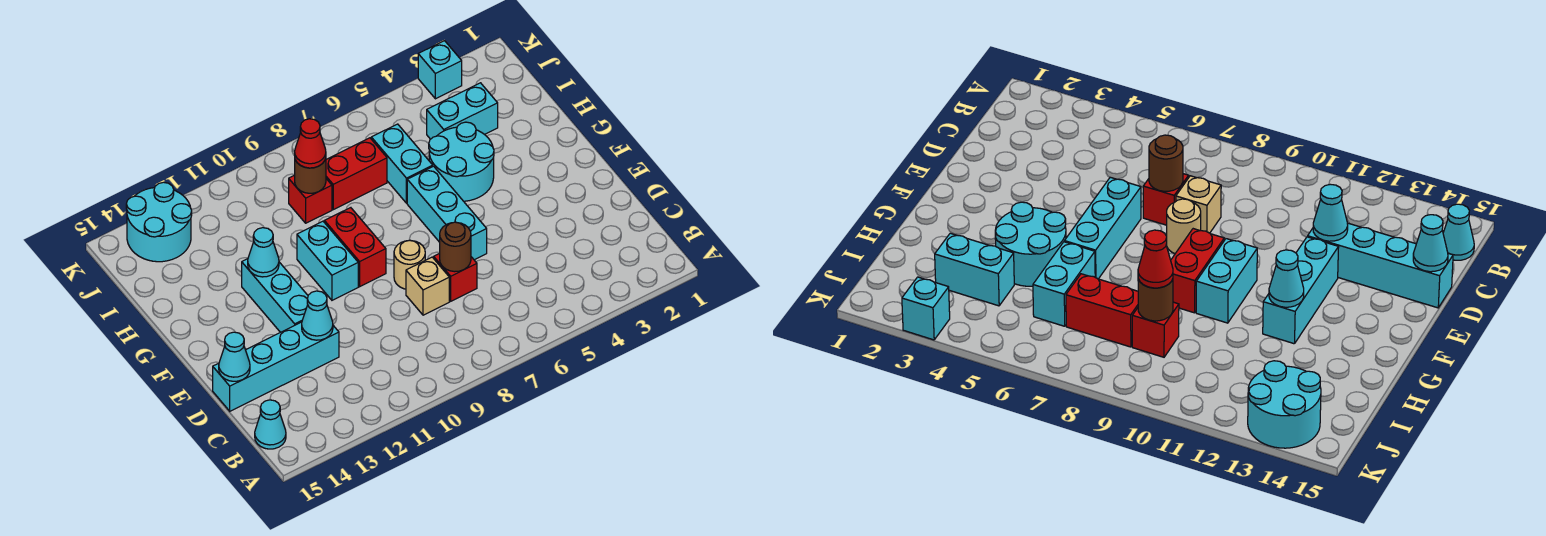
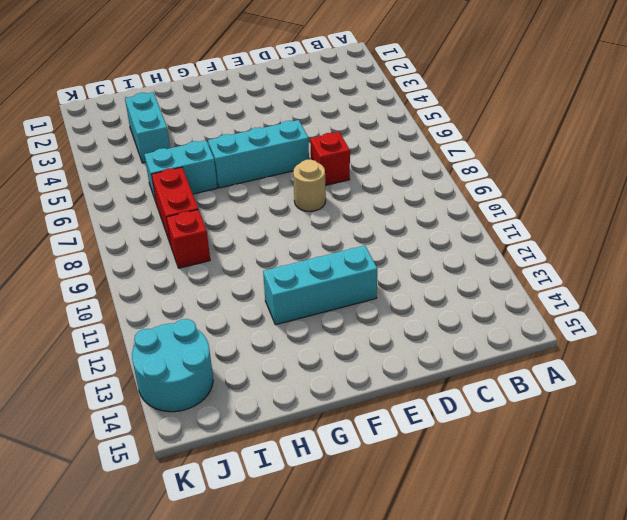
none -> cyan 1x1 cone [255,400,286,449]
none -> tan 1x1 brick [406,257,449,315]
none -> cyan 1x4 brick [213,322,339,411]

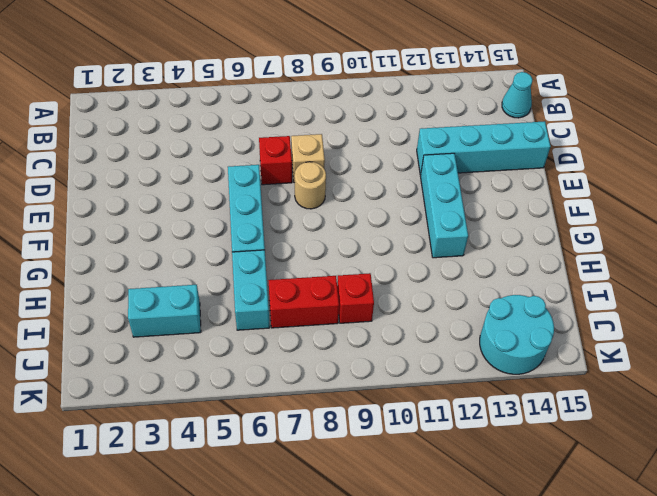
none -> red 1x2 brick [324,208,386,287]
none -> cyan 1x2 brick [297,221,358,300]
none -> cyan 2x2 round brick [429,122,494,201]

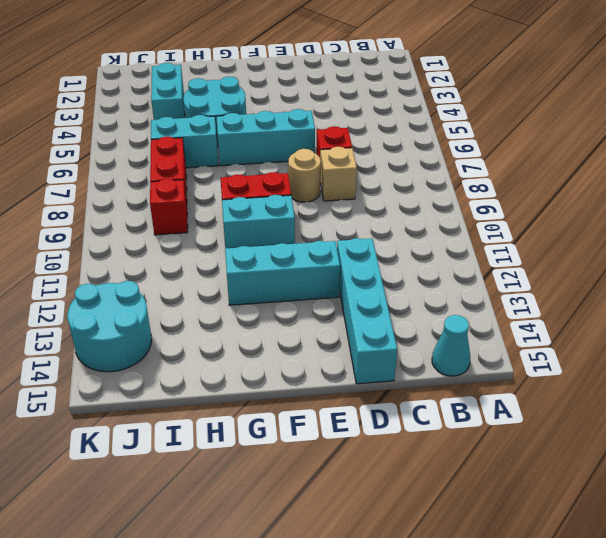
none -> cyan 1x1 brick [418,41,462,99]
none -> brown 1x1 round brick [440,222,471,272]
none -> cyan 1x1 cone [302,291,333,340]

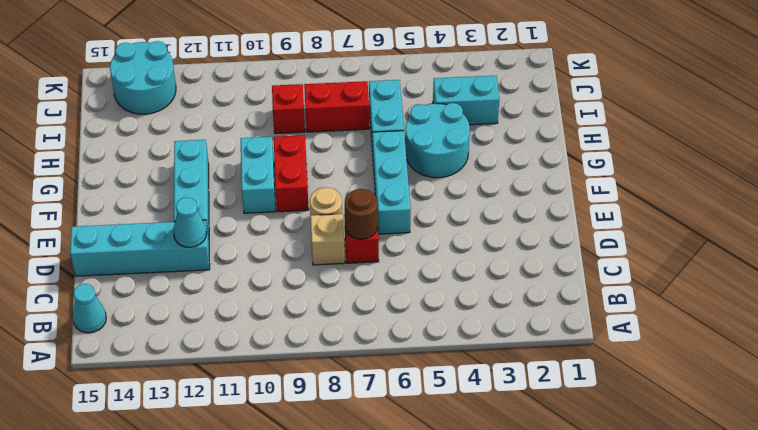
none -> cyan 1x1 brick [418,41,462,99]
none -> cyan 1x1 cone [219,332,250,381]
none -> cyan 1x1 cone [248,228,279,277]

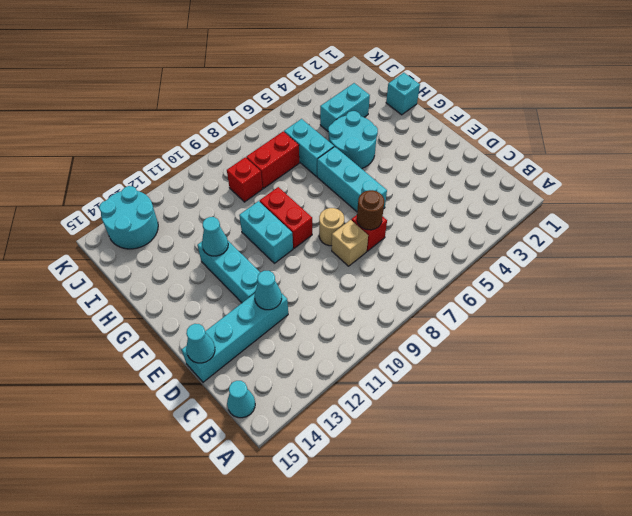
cyan 1x1 brick [386,73,420,115] -> cyan 1x1 brick moved to [418,41,462,99]
none -> brown 1x1 round brick [295,158,326,193]
none -> red 1x1 cone [295,119,326,168]

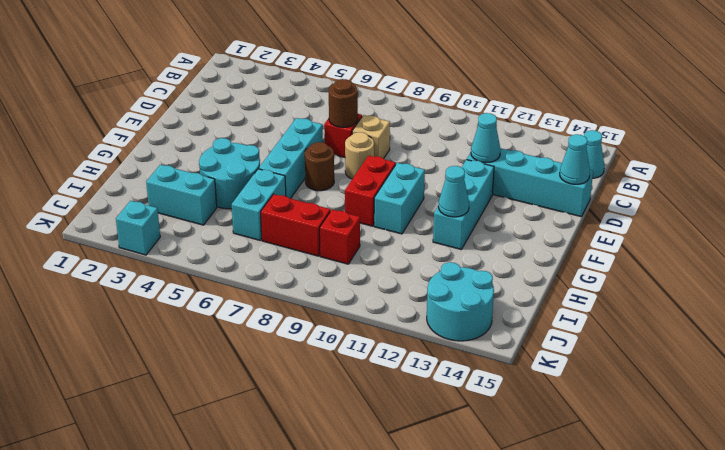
brown 1x1 round brick [305,142,334,191] -> brown 1x1 round brick moved to [295,158,326,193]
none -> red 1x1 cone [295,119,326,168]

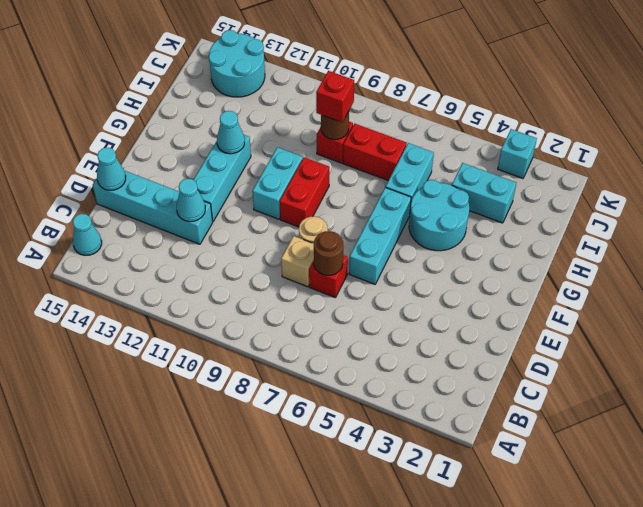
red 1x1 brick [316,71,354,122] -> red 1x1 cone [295,119,326,168]

